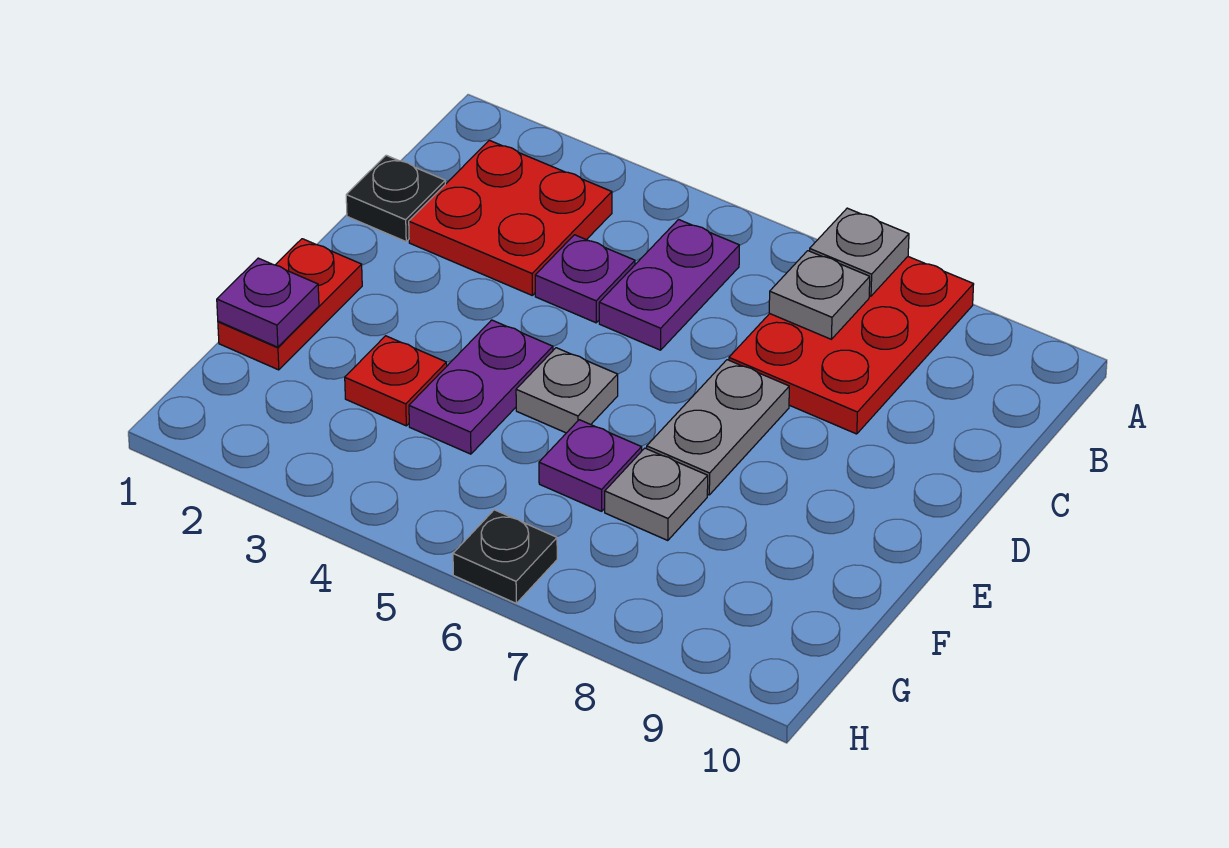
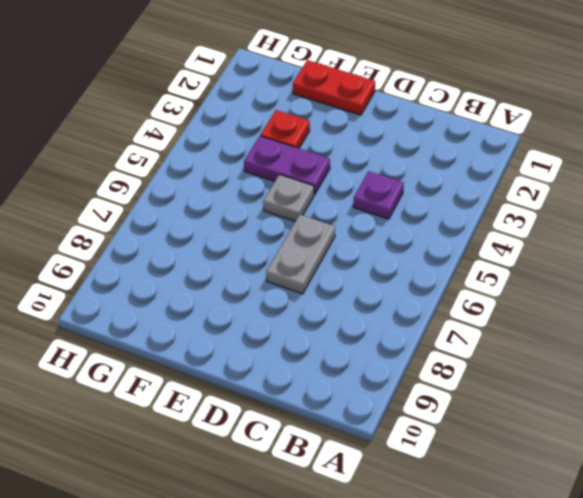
grey 1x2 plate [266,215,335,294] -> grey 1x2 plate turned to [647,360,789,495]
none -> red 2x3 plate [729,257,974,434]
none -> red 2x2 plate [409,140,612,295]
none -> purple 1x2 plate [599,220,739,350]

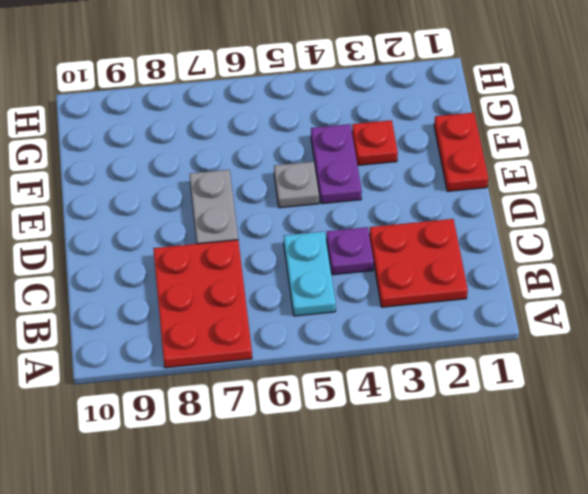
cyan 1x2 plate [284,231,336,316] -> purple 1x2 plate [599,220,739,350]
none -> black 1x1 plate [346,155,445,241]
none -> purple 1x1 plate [539,420,642,511]
none -> grey 1x1 plate [605,448,708,541]

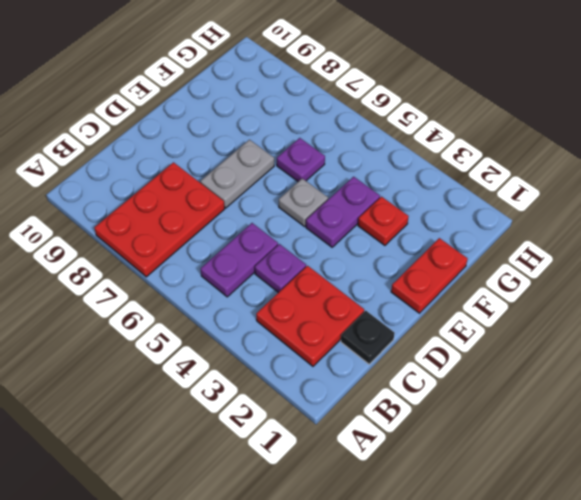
none -> grey 1x1 plate [605,448,708,541]
none -> black 1x1 plate [453,510,557,603]
none -> grey 1x1 plate [810,208,909,296]

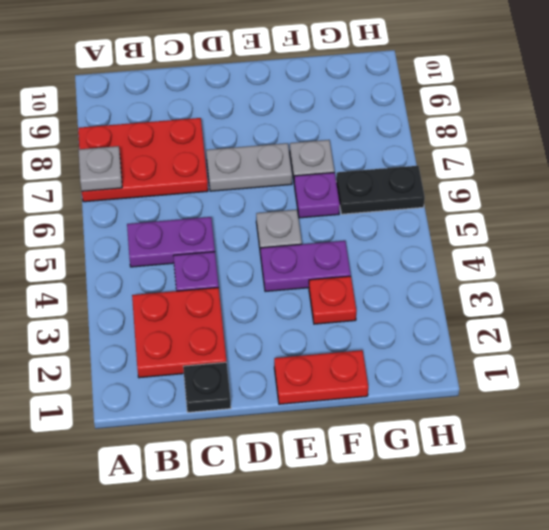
black 1x2 plate [336,166,425,214] -> black 1x1 plate [453,510,557,603]
none -> grey 1x1 plate [769,251,870,339]
none -> purple 1x1 plate [217,258,319,347]

